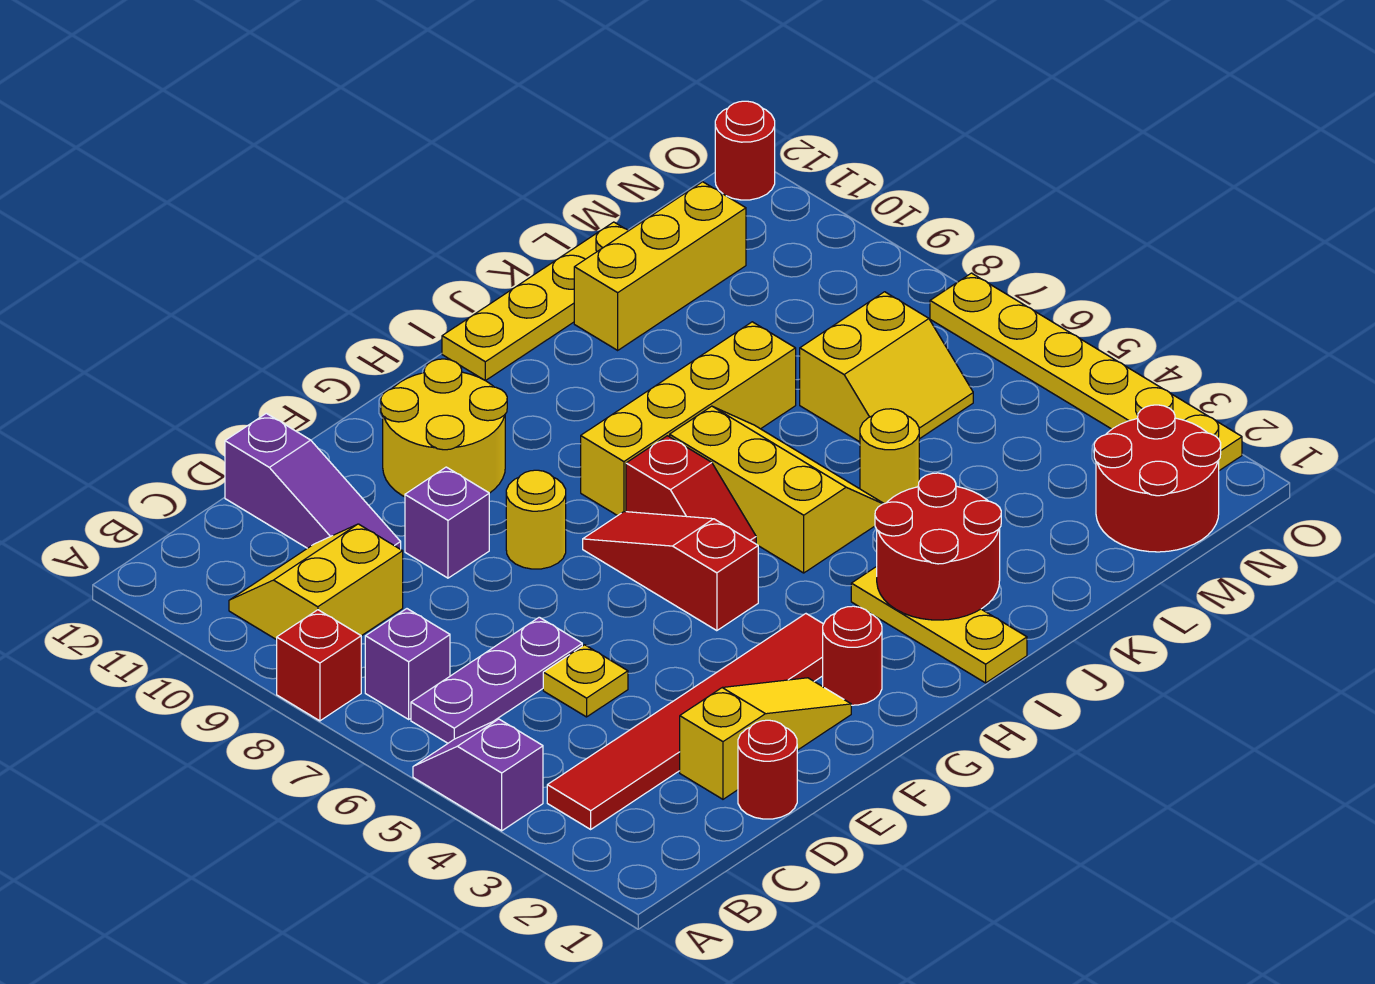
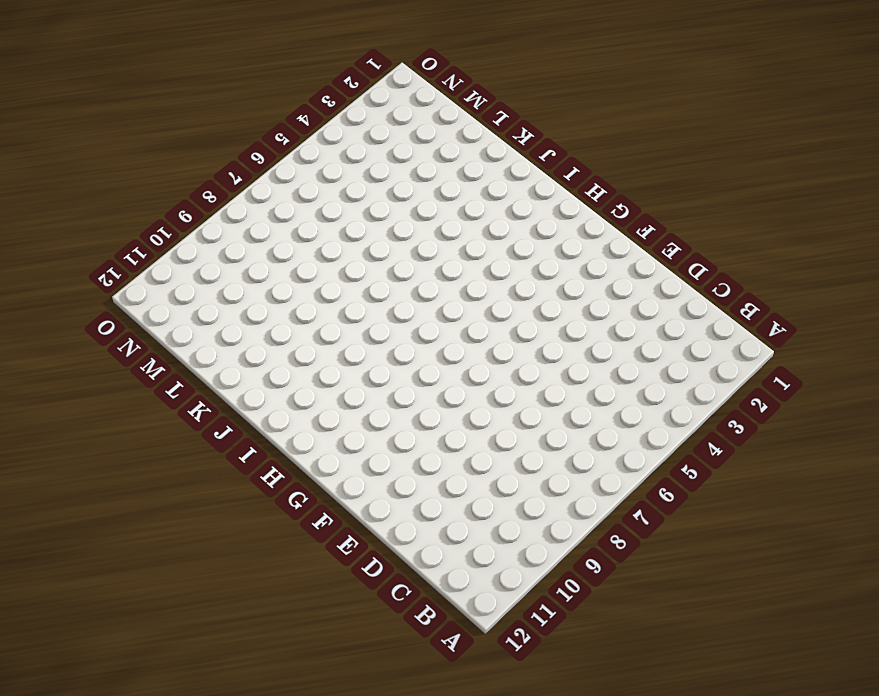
none -> purple 1x2 slope [413,719,543,831]
none -> red 1x1 brick [277,610,361,721]
none -> red 1x6 tile [547,614,823,829]

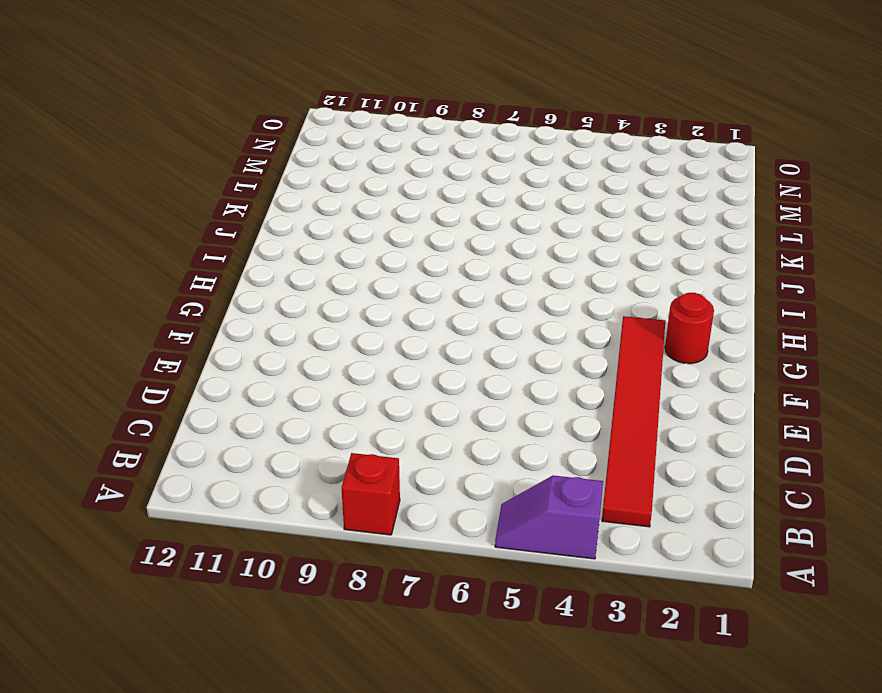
none -> purple 1x3 plate [411,617,582,743]
none -> purple 1x1 brick [365,609,450,719]
none -> yellow 2x2 slope [229,524,403,640]

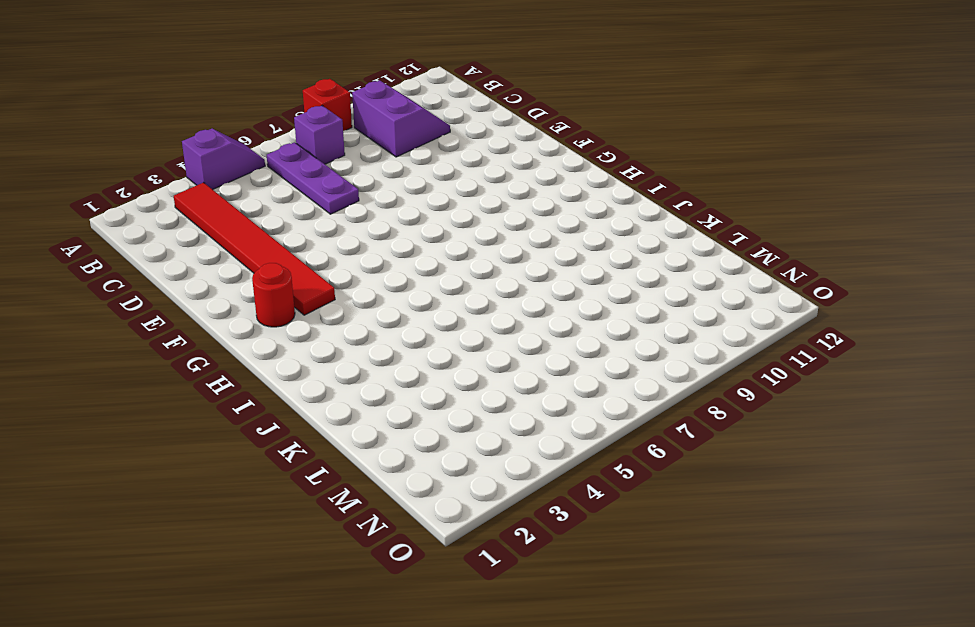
purple 2x2 slope [352,81,450,157] -> yellow 2x2 slope [229,524,403,640]
none -> red 1x1 round brick [738,720,797,819]
none -> yellow 1x3 slope [680,678,851,799]
none -> yellow 1x1 plate [543,645,628,717]

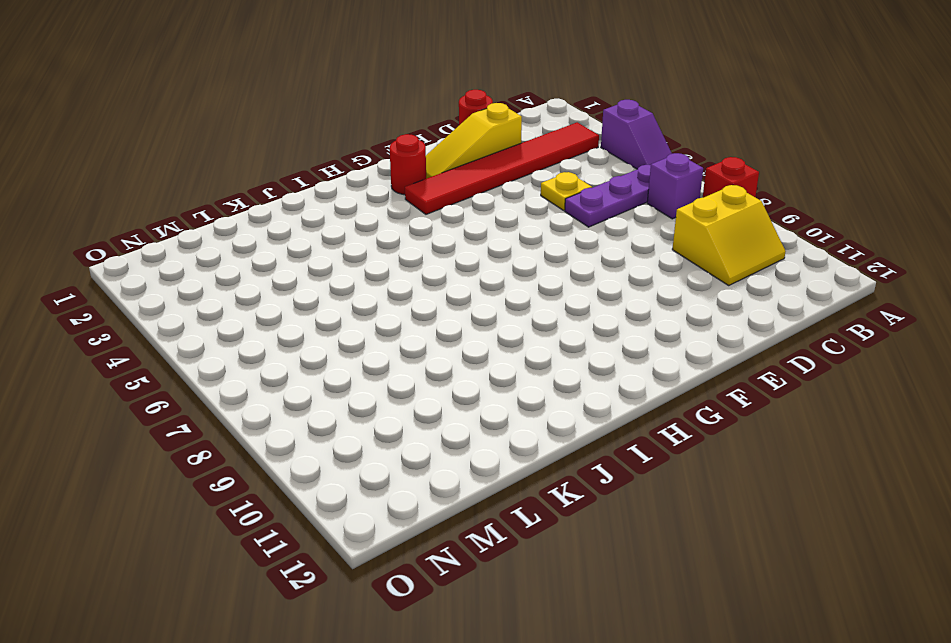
none -> purple 1x3 slope [225,413,401,549]
none -> purple 1x1 brick [405,467,489,578]
none -> yellow 1x1 round brick [506,470,566,569]

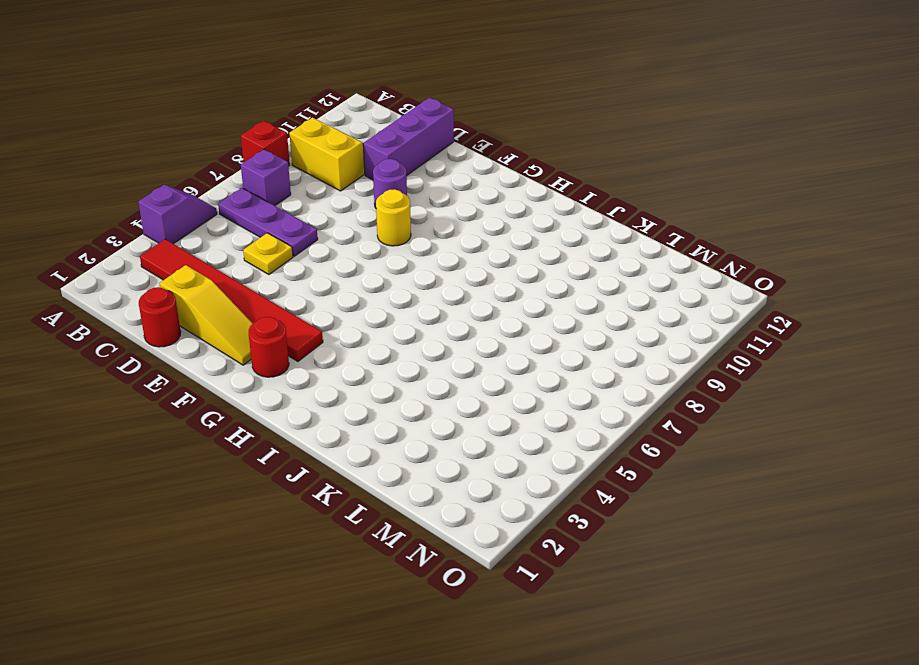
purple 1x3 brick [363,98,454,180] -> purple 1x3 slope [225,413,401,549]
purple 1x1 round brick [373,159,407,208] -> purple 1x1 brick [405,467,489,578]
none -> yellow 2x2 round brick [381,359,507,497]
none -> red 1x3 slope [583,512,758,631]
none -> red 1x2 slope [626,436,756,544]

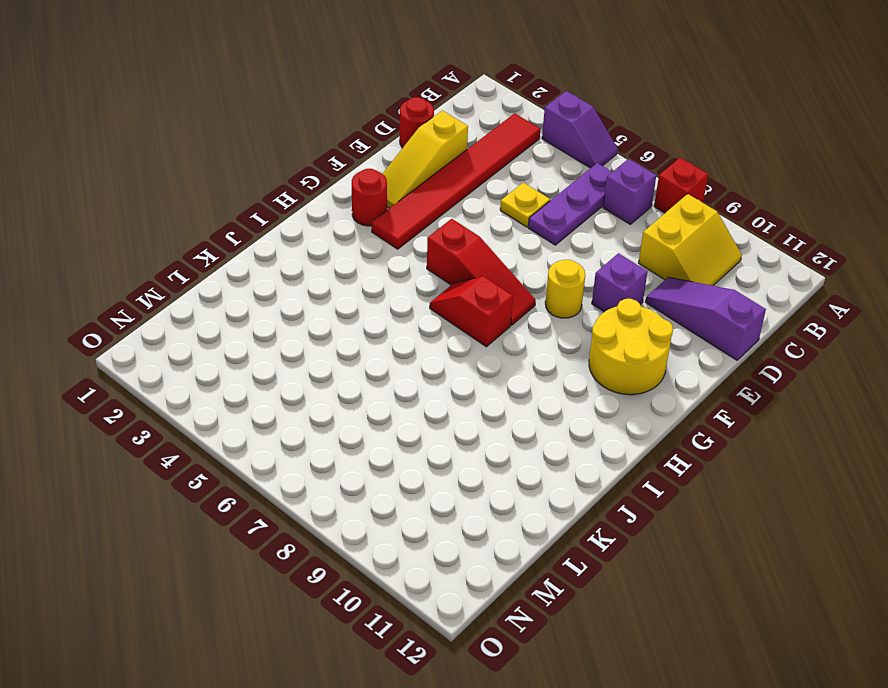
none -> yellow 1x4 brick [581,322,796,516]
none -> yellow 1x3 plate [851,567,1027,683]
none -> yellow 2x3 slope [670,406,884,573]

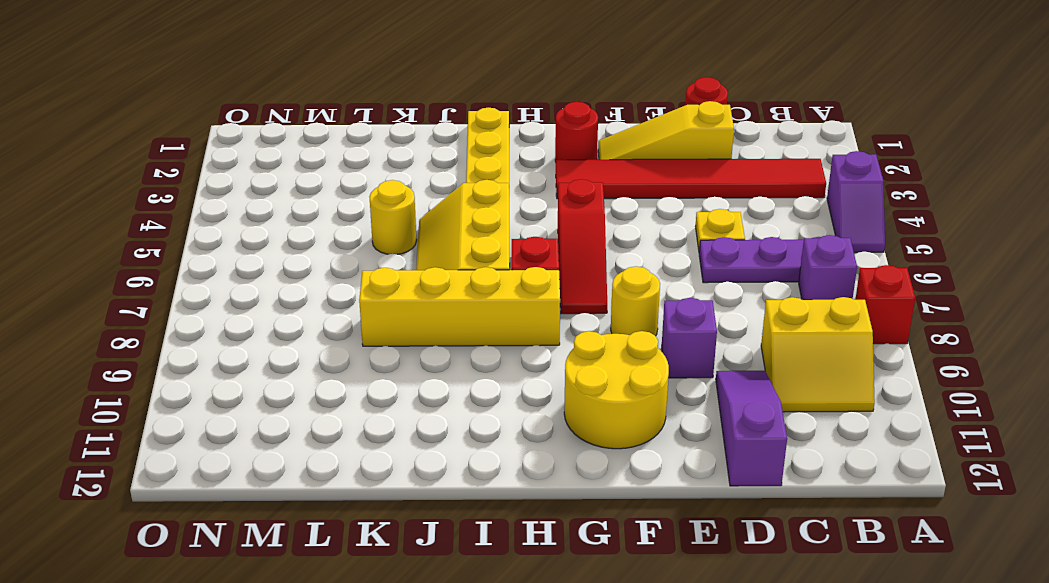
none -> yellow 1x4 plate [442,222,629,381]
none -> yellow 1x3 brick [574,182,746,350]
none -> yellow 2x2 slope [800,292,973,442]

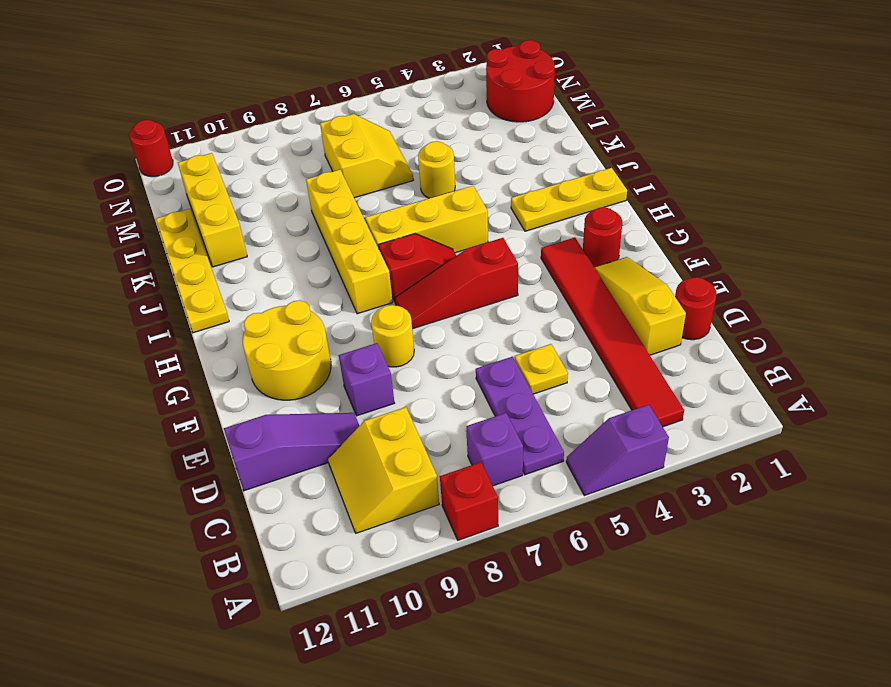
none -> yellow 1x6 plate [930,273,1242,471]
none -> red 2x2 round brick [875,473,1001,620]

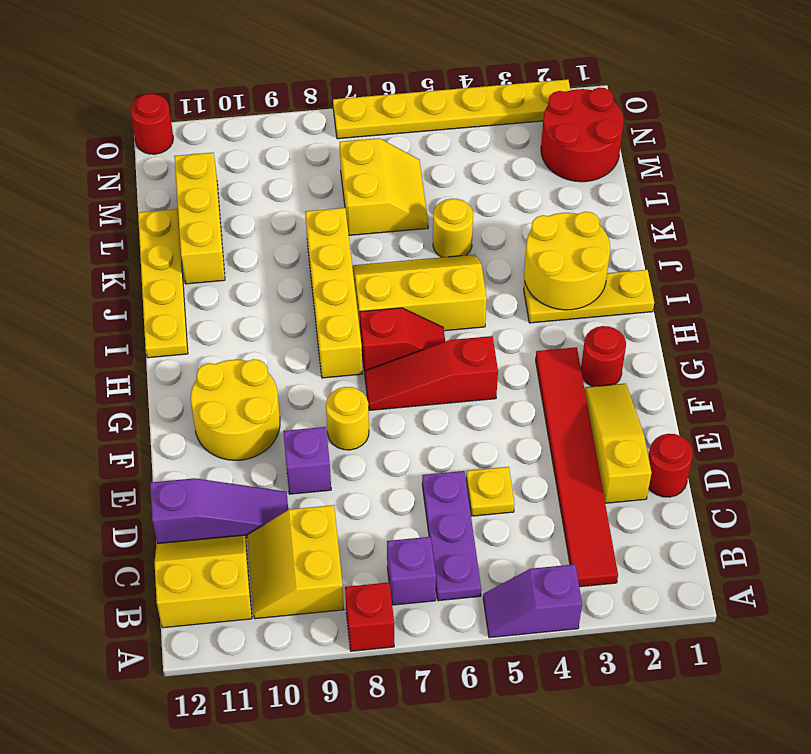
yellow 2x2 slope [154,535,252,628] -> none
yellow 2x2 round brick [524,212,610,310] -> red 2x2 round brick [875,473,1001,620]

